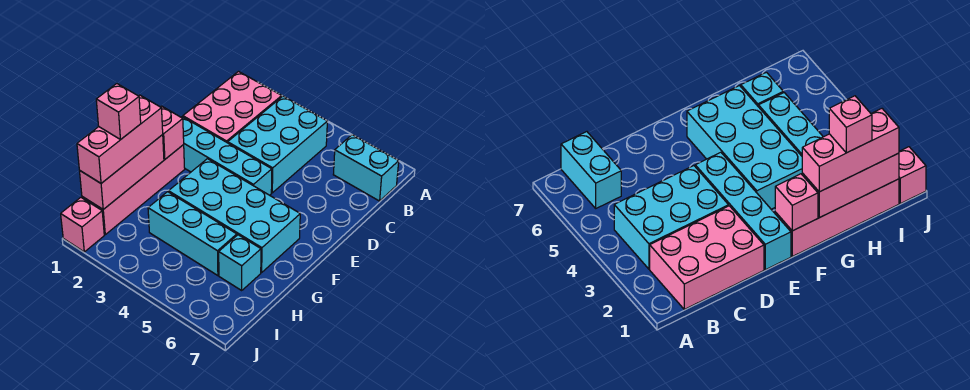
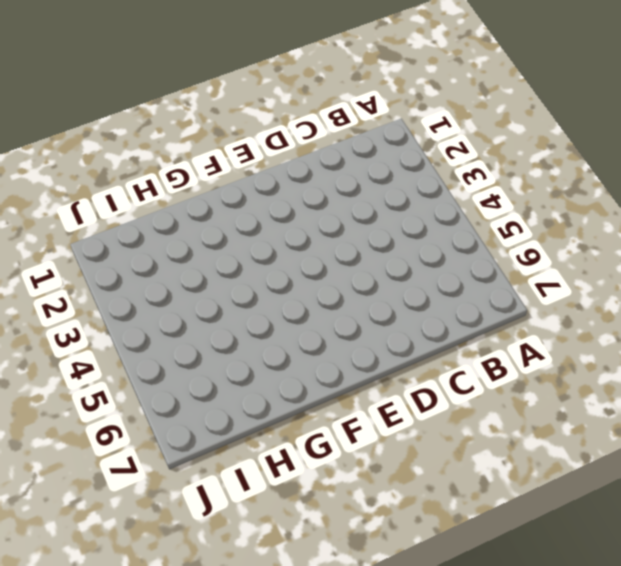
none -> pink 2x3 brick [183,72,282,143]
none -> cyan 2x3 brick [228,96,327,193]
none -> cyan 1x2 brick [333,135,399,201]

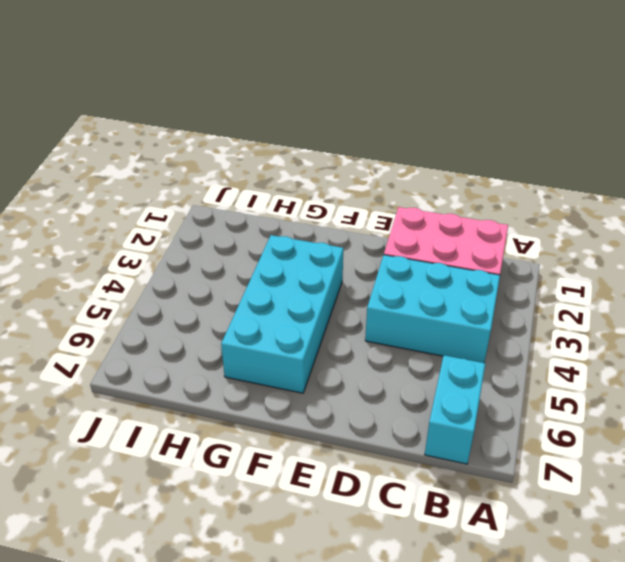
none -> cyan 1x4 brick [181,117,272,195]
none -> pink 1x4 brick [82,145,185,235]
none -> cyan 1x3 brick [148,192,237,276]

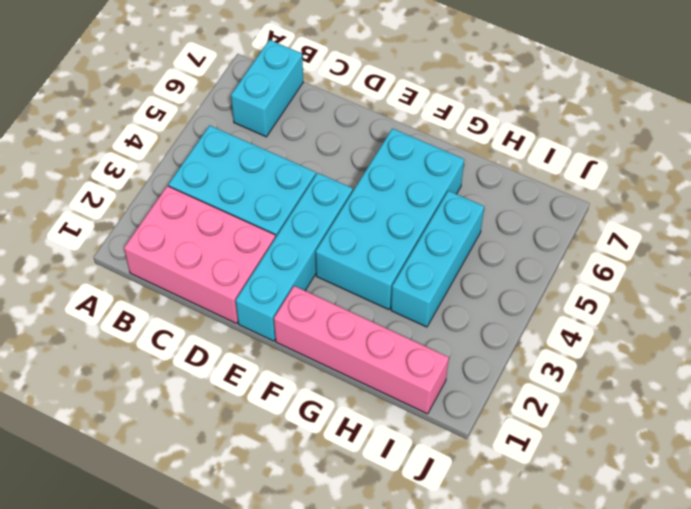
none -> cyan 1x1 brick [219,235,261,290]
none -> pink 1x1 brick [61,197,104,252]
none -> pink 1x1 brick [161,106,184,159]

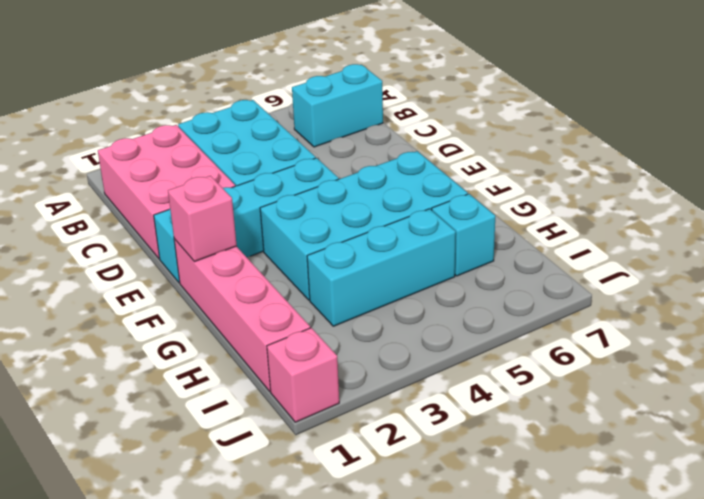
none -> pink 1x3 brick [80,135,164,209]
none -> pink 1x3 brick [77,95,163,183]
none -> pink 1x1 brick [96,84,141,139]

